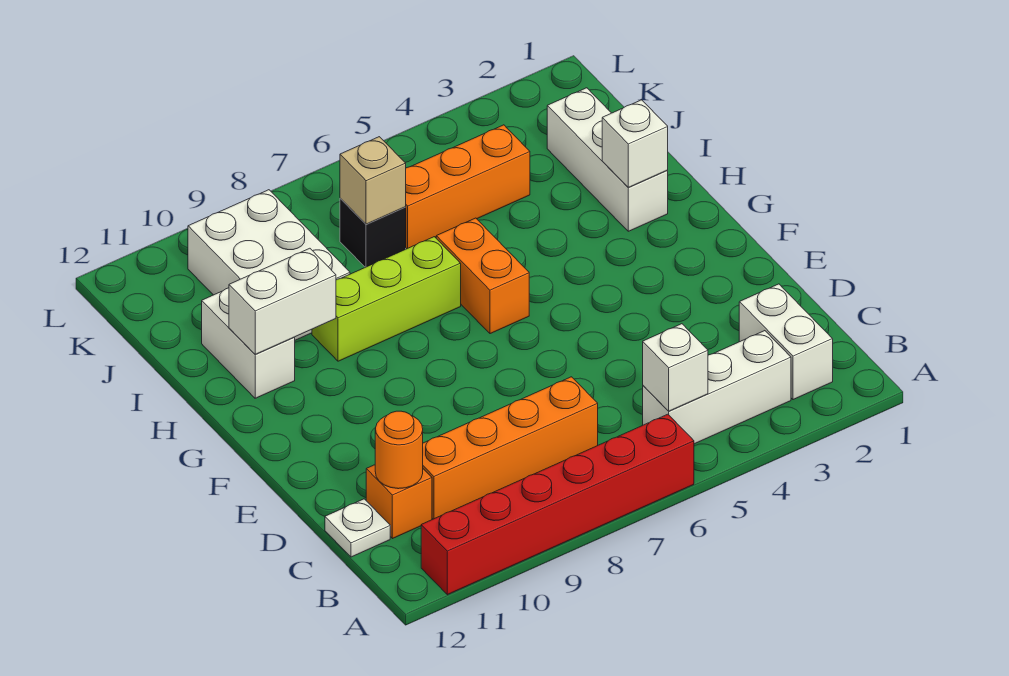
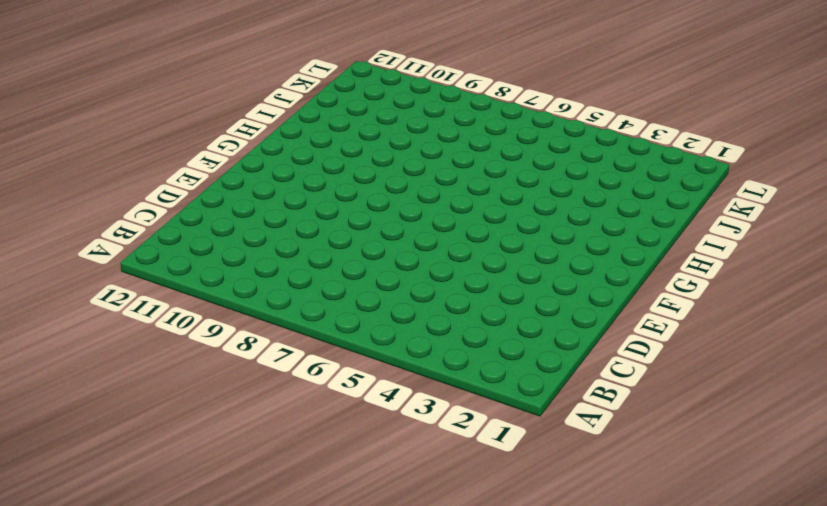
none -> red 1x6 brick [421,414,694,595]
none -> white 1x2 brick [739,284,833,400]
none -> white 1x3 brick [643,331,791,444]

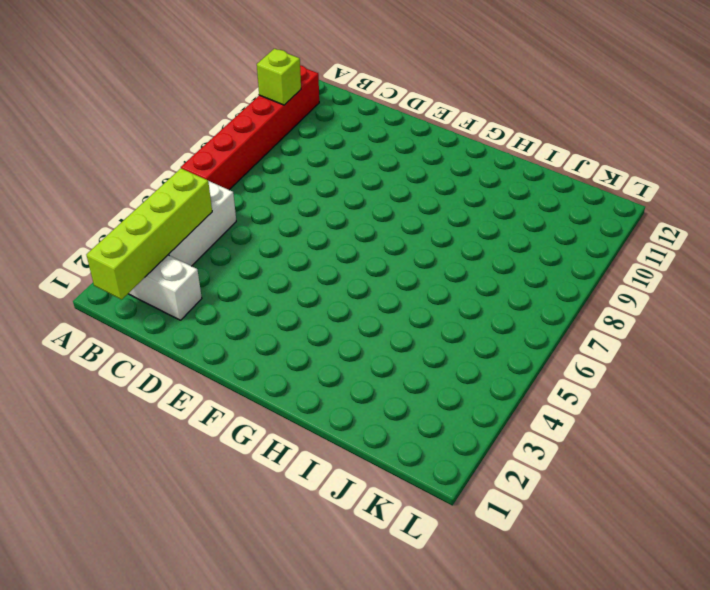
lime 1x1 brick [257,49,301,105] -> none
lime 1x4 brick [87,169,212,299] -> none
none -> orange 1x4 brick [423,377,598,519]
none -> orange 1x1 brick [366,465,432,539]
none -> white 1x1 plate [325,499,390,557]

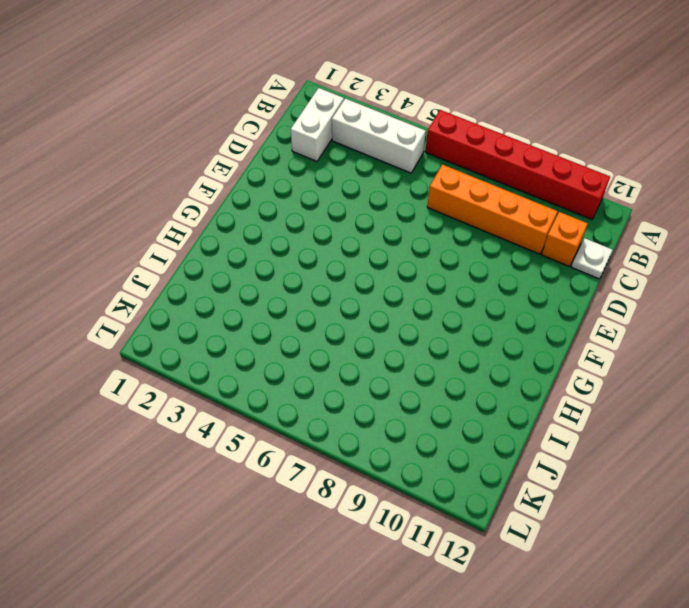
none -> orange 1x2 brick [436,218,529,334]
none -> white 1x3 brick [547,88,668,231]
none -> lime 1x3 brick [312,237,461,361]

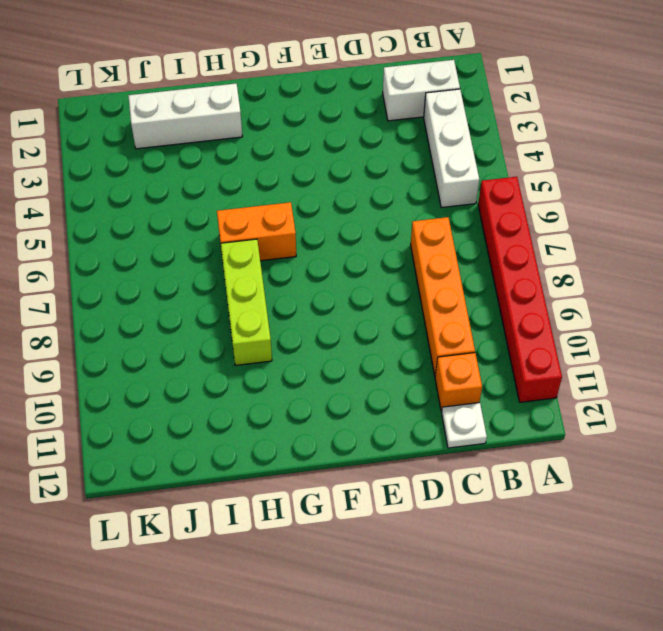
none -> white 1x2 brick [202,288,295,398]
none -> white 2x3 brick [188,190,350,340]
none -> orange 1x3 brick [406,125,530,249]

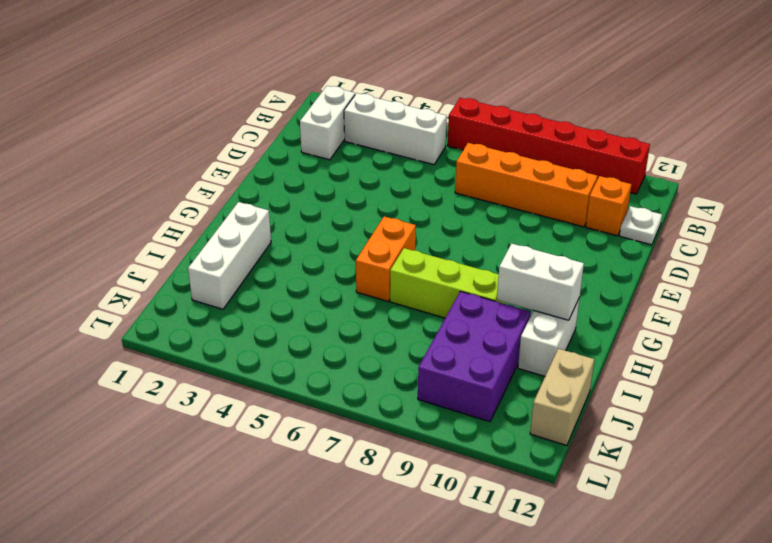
purple 2x3 brick [418,291,531,422] -> white 2x3 brick [188,190,350,340]
tan 1x2 brick [530,349,594,445] -> none
none -> orange 1x3 brick [406,125,530,249]
none -> black 1x1 brick [340,198,406,267]
none -> white 1x1 brick [643,324,708,411]

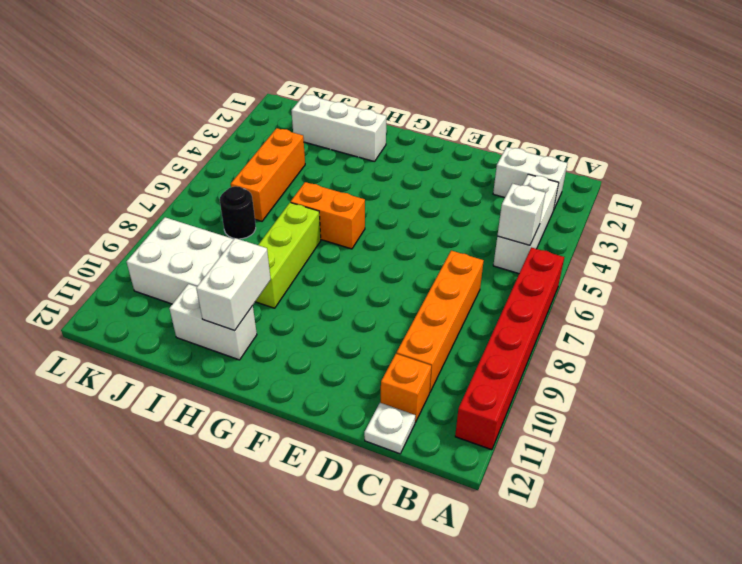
black 1x1 round brick [220,186,256,239] -> black 1x1 brick [340,198,406,267]
none -> orange 1x1 round brick [375,411,423,489]
none -> white 1x1 brick [602,100,668,187]
none -> tan 1x1 brick [340,137,406,224]

